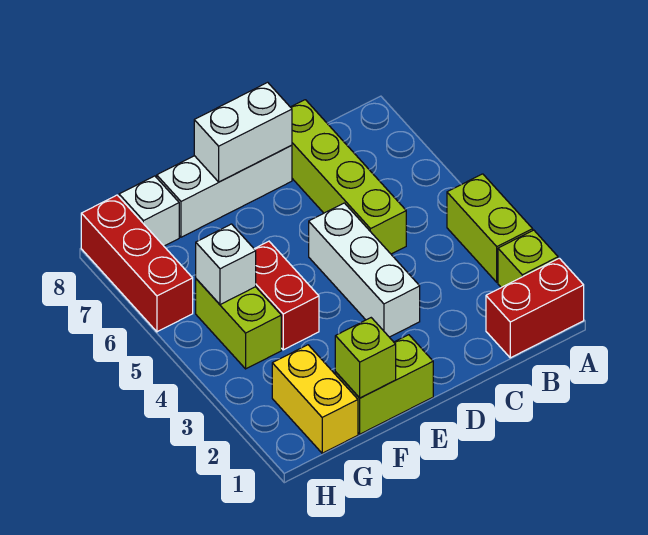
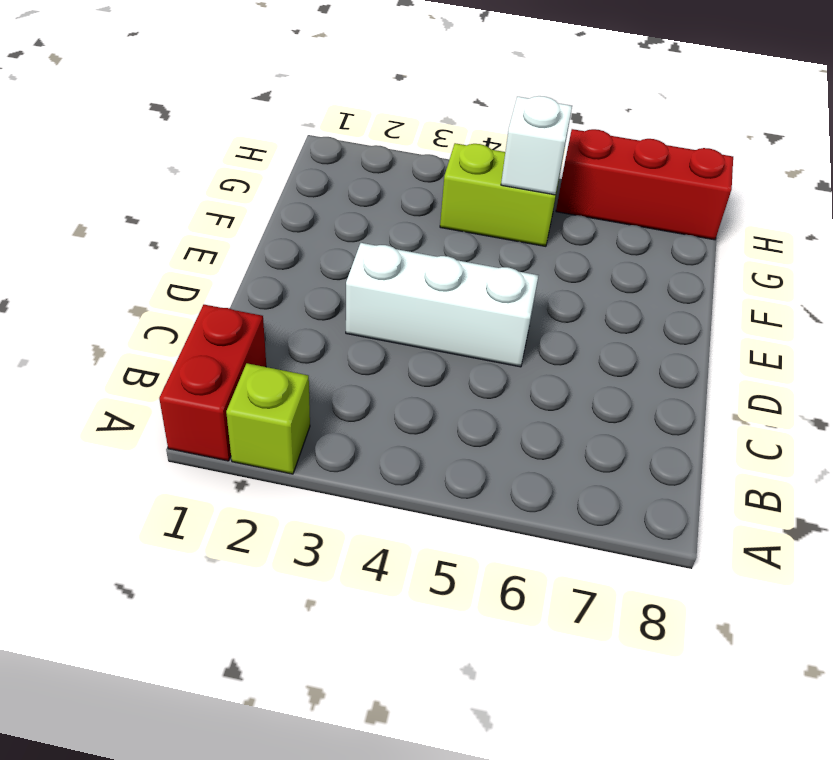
none -> lime 1x2 brick [447,174,533,282]
none -> lime 1x4 brick [291,100,406,254]
none -> white 1x3 brick [157,145,292,237]

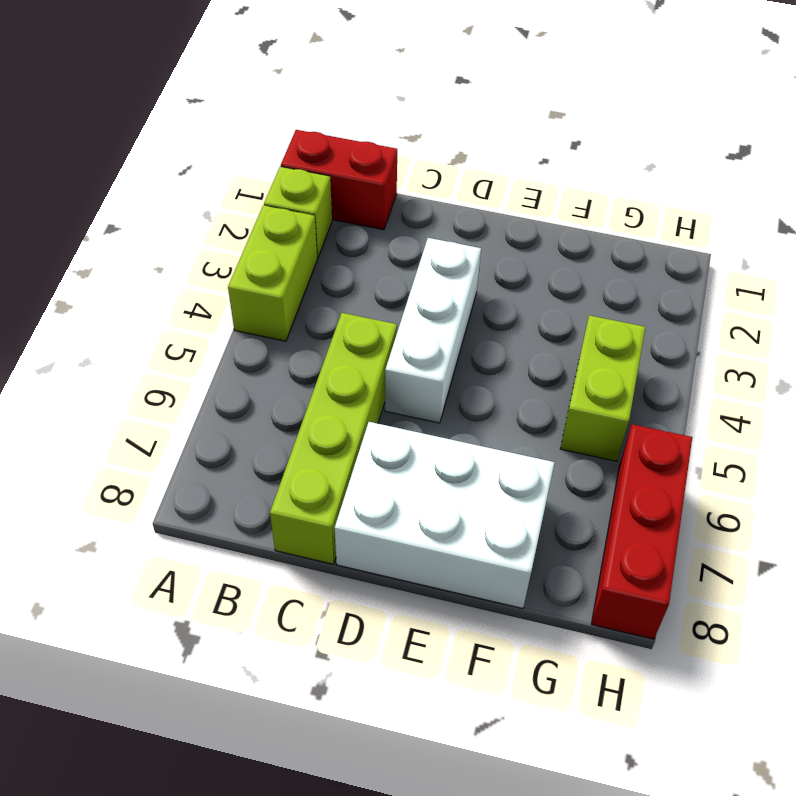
white 2x3 brick [335,422,555,609] -> white 1x3 brick [157,145,292,237]
none -> lime 1x2 brick [335,335,433,434]
none -> red 1x2 brick [255,241,319,350]
none -> yellow 1x2 brick [272,345,358,453]

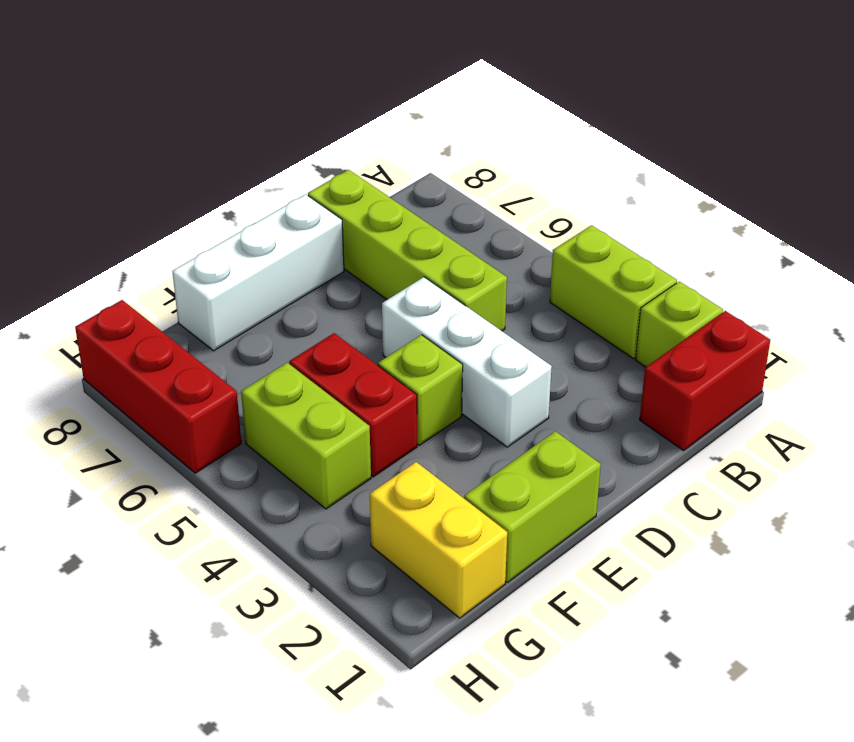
lime 1x1 brick [378,335,463,445] -> lime 1x1 brick moved to [335,318,396,398]
none -> white 1x1 brick [119,176,179,246]
none -> white 1x2 brick [194,82,292,182]
none -> white 1x1 brick [196,224,256,305]

